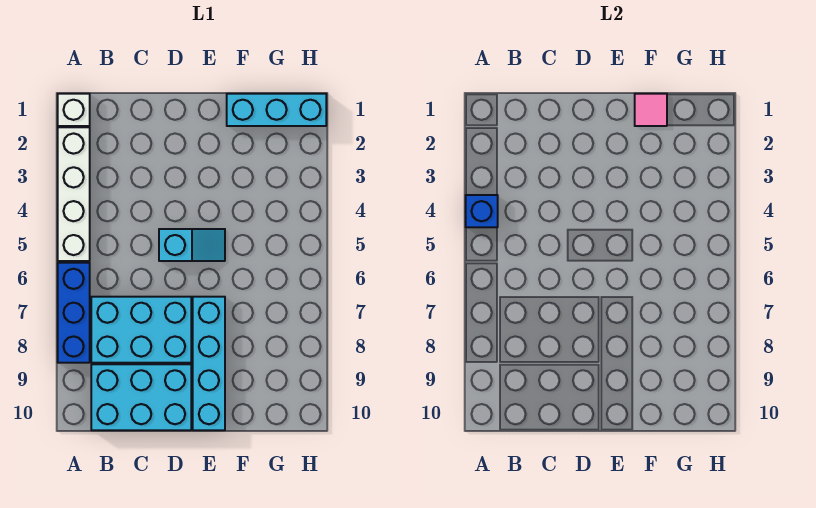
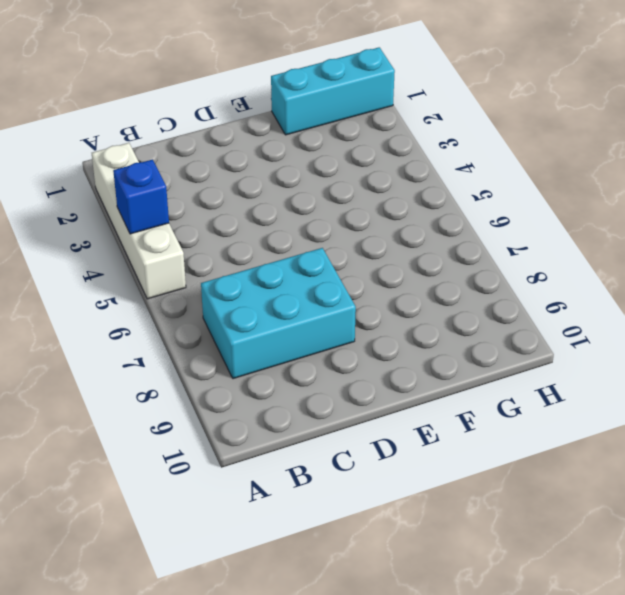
none -> white 1x1 brick [58,94,90,126]
none -> blue 1x3 brick [58,263,90,363]

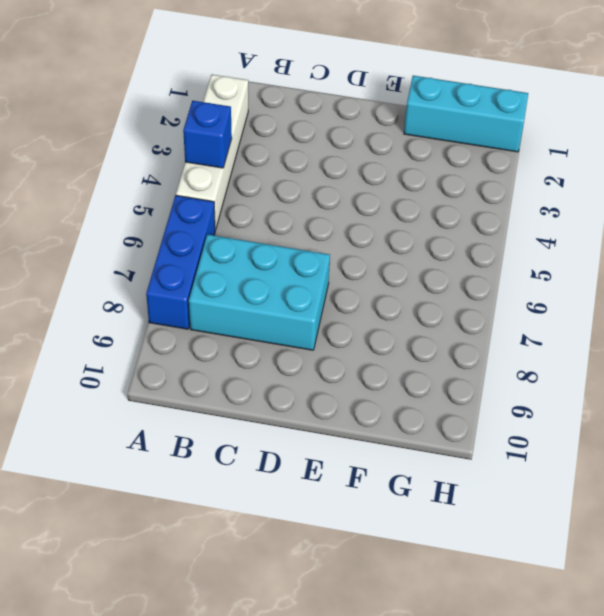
none -> white 1x1 brick [58,94,90,126]
none -> cyan 2x3 brick [91,364,191,430]

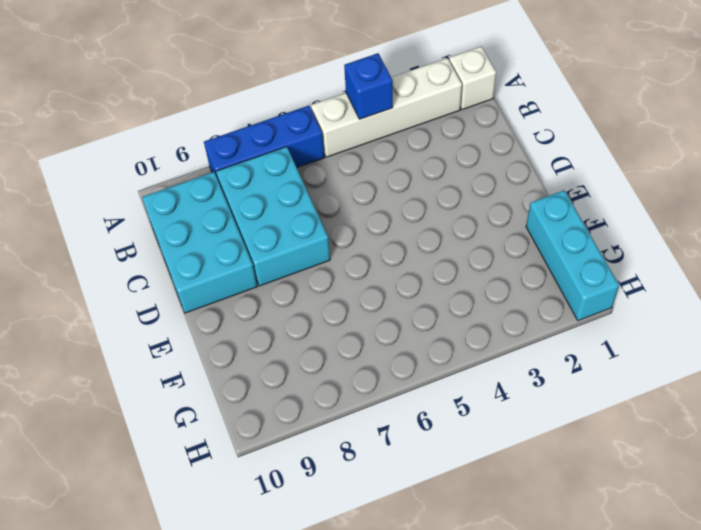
none -> cyan 1x2 slope [159,229,225,261]
none -> cyan 1x4 brick [193,297,225,430]

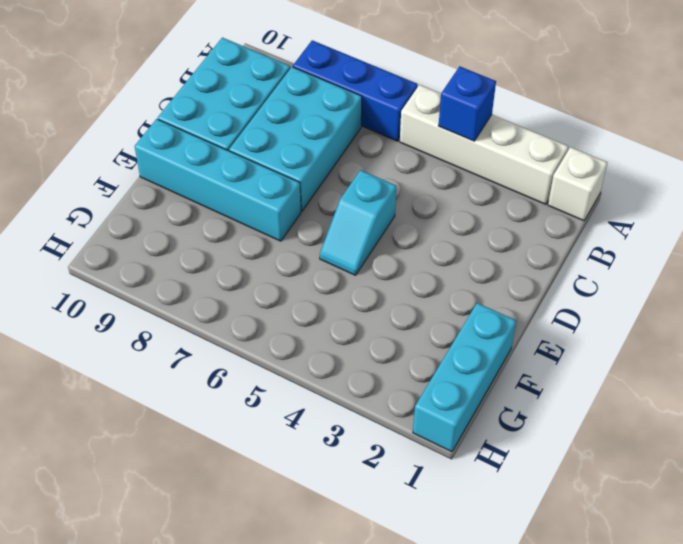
none -> pink 1x1 tile [635,94,667,126]

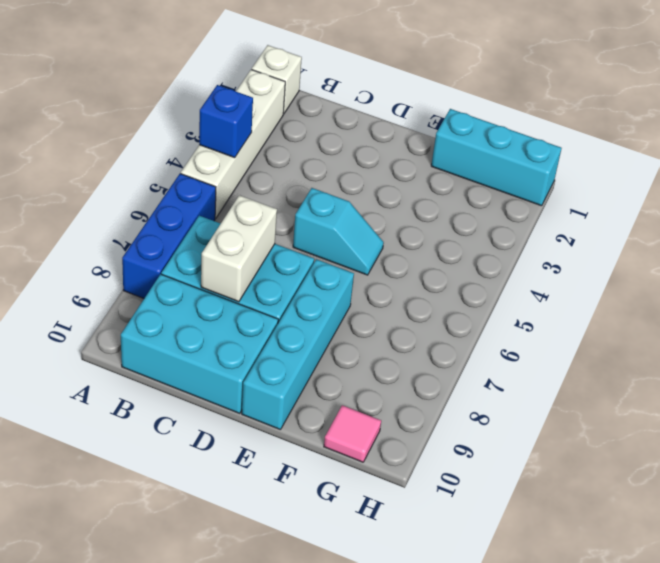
white 1x2 brick [201,195,277,302] -> none
pink 1x1 tile [324,405,381,462] -> pink 1x1 tile moved to [635,94,667,126]

